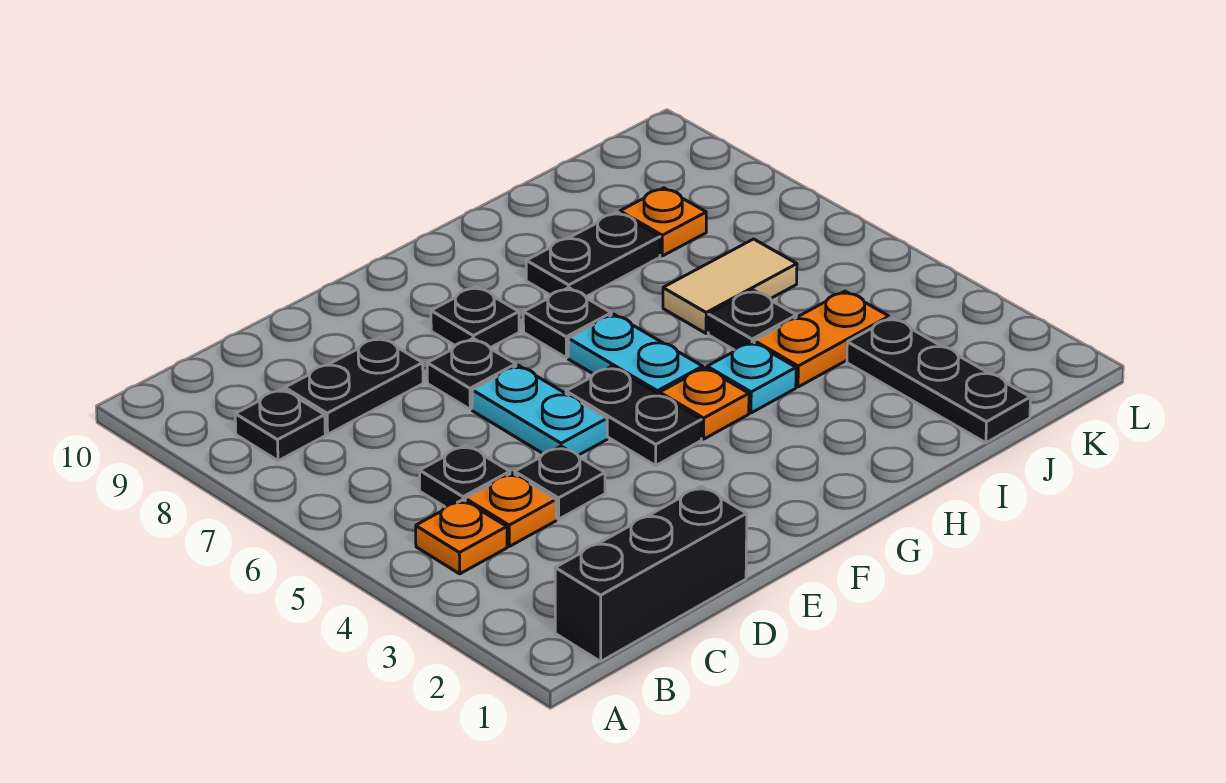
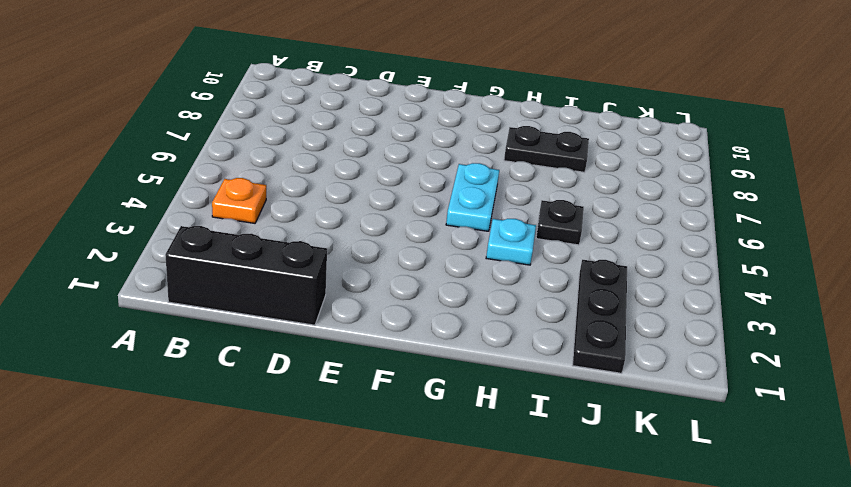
none -> black 1x1 plate [235,389,325,461]
none -> orange 1x1 plate [465,473,556,546]
none -> black 1x1 plate [420,445,510,507]

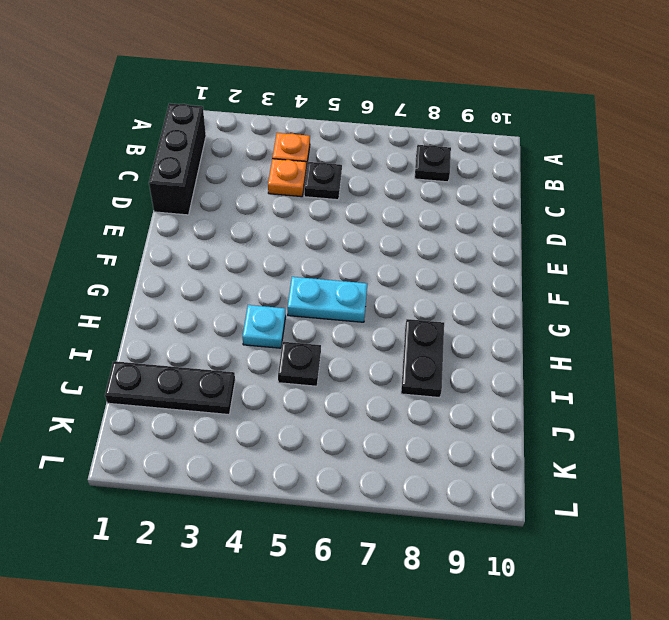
none -> black 1x2 plate [285,337,423,434]
none -> black 1x1 plate [515,446,605,519]
none -> cyan 1x2 plate [472,365,607,455]

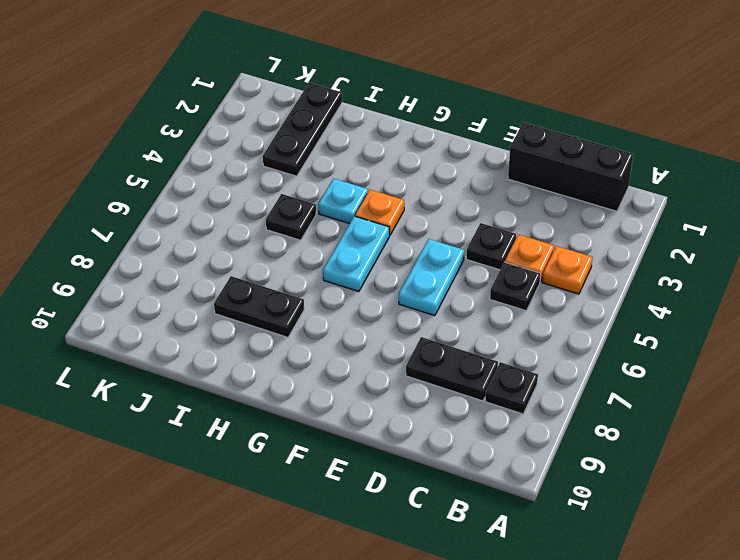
none -> black 1x1 plate [427,338,516,409]
none -> black 1x2 plate [566,366,701,466]
none -> black 1x1 plate [431,287,519,348]

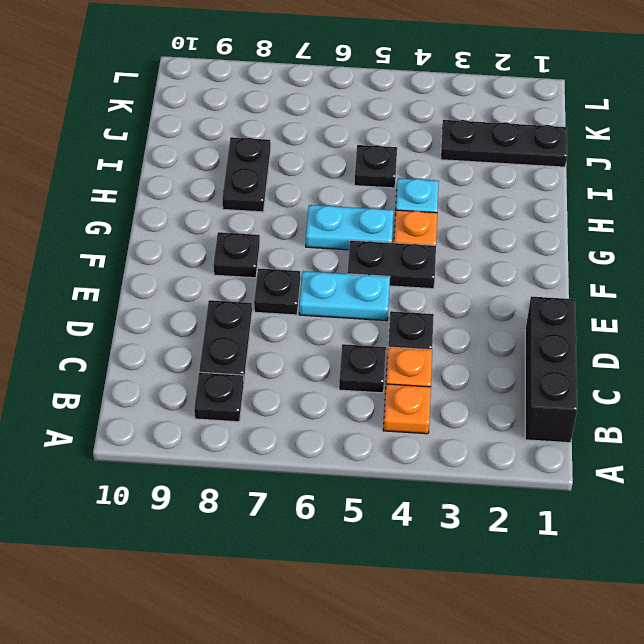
none -> black 1x1 plate [523,288,611,358]
none -> orange 1x2 plate [754,291,889,387]
none -> tan 1x2 tile [663,239,797,333]

